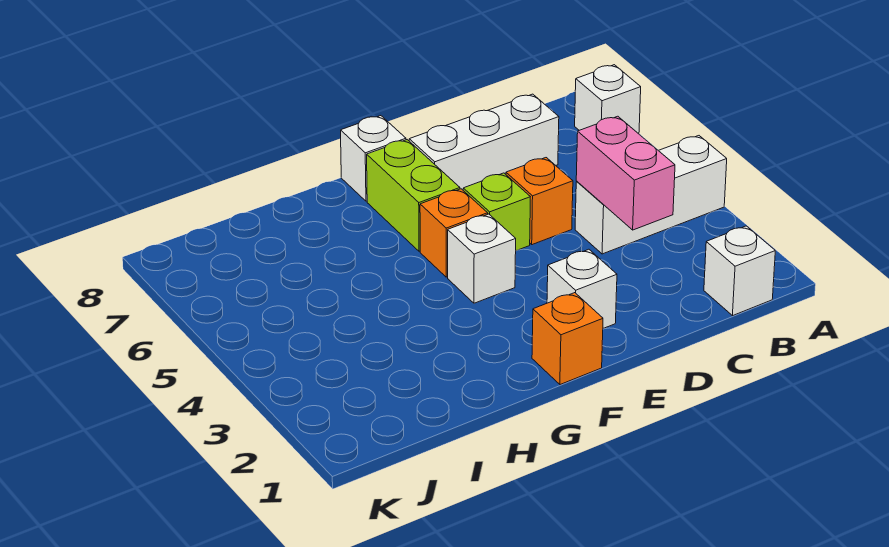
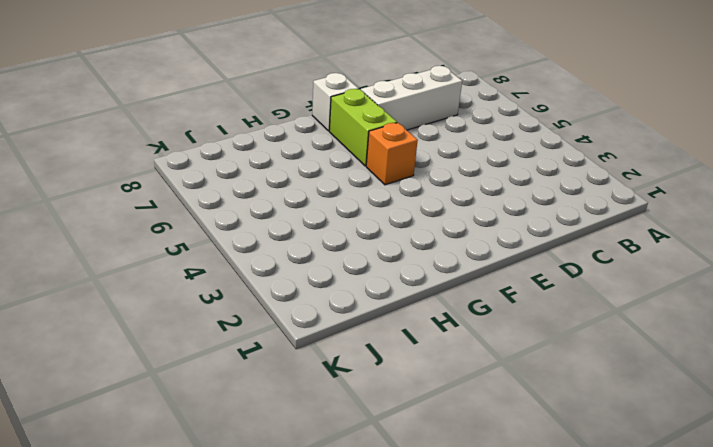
none -> white 1x3 brick [575,136,727,254]
none -> white 1x1 brick [575,65,641,134]
none -> white 1x1 brick [704,226,775,316]

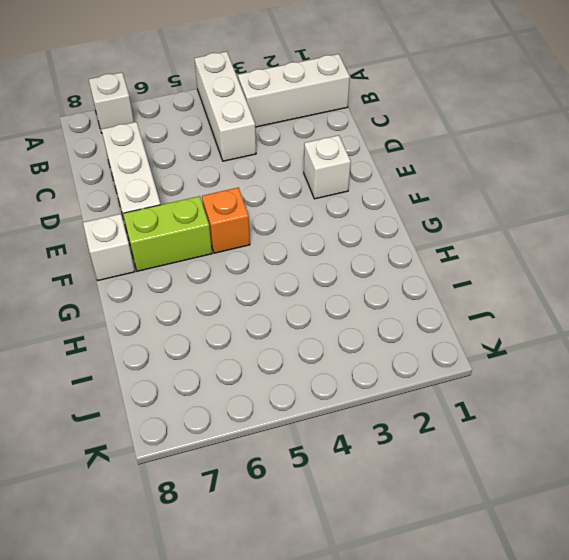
white 1x3 brick [238,54,350,127] -> white 1x1 brick [704,226,775,316]
none -> orange 1x1 brick [506,158,573,245]
none -> lime 1x1 brick [463,173,530,251]
none -> orange 1x1 brick [532,293,603,385]

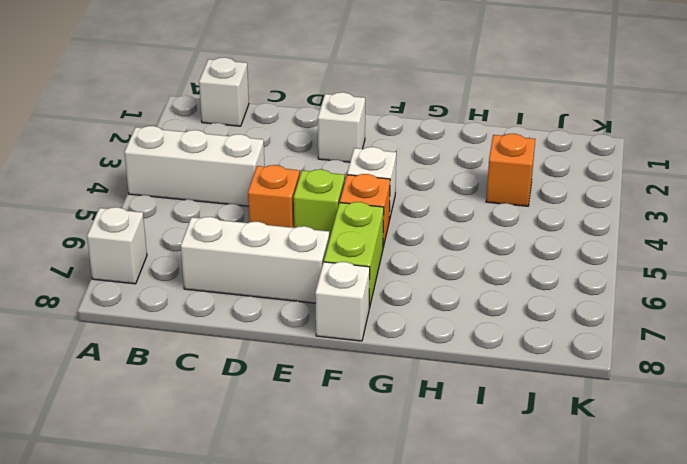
orange 1x1 brick [486,134,535,206] -> orange 1x1 brick moved to [532,293,603,385]
none -> pink 1x2 brick [576,116,675,230]

